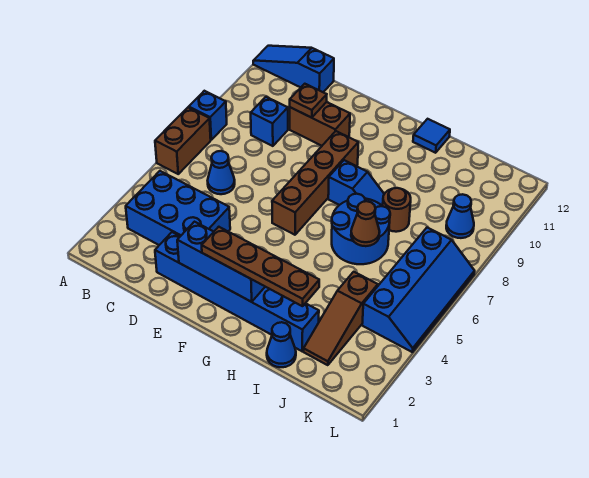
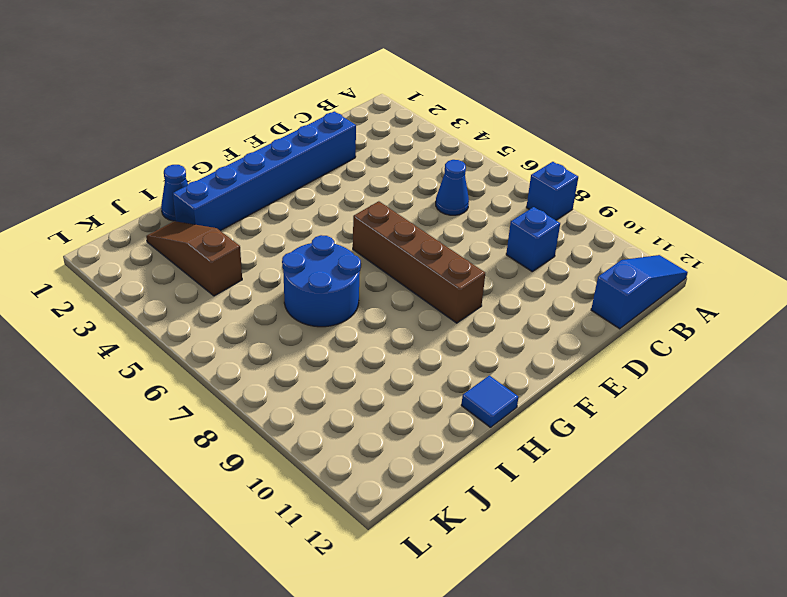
none -> brown 1x2 brick [155,107,211,174]
none -> blue 2x3 brick [126,171,230,245]
none -> brown 1x2 brick [290,102,350,146]

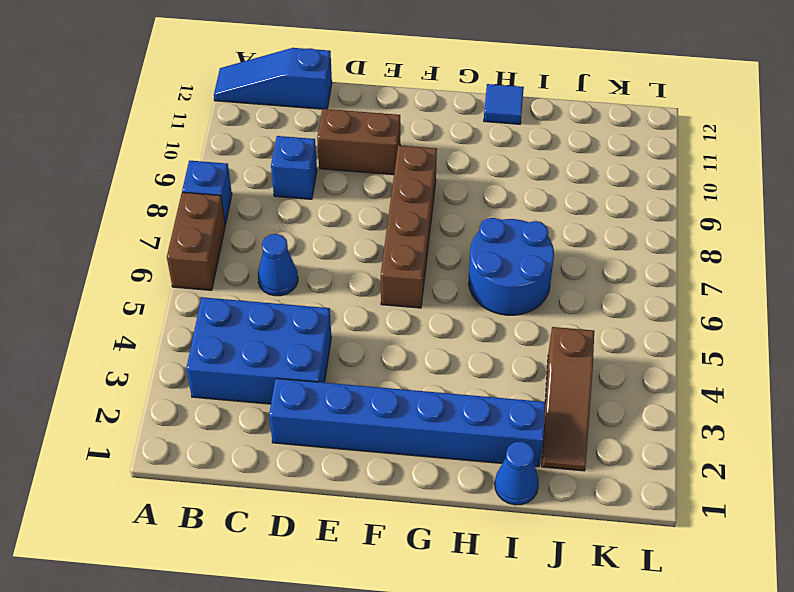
none -> blue 1x2 slope [328,160,384,206]
none -> brown 1x1 round brick [383,188,411,232]
none -> blue 2x4 slope [362,228,475,352]

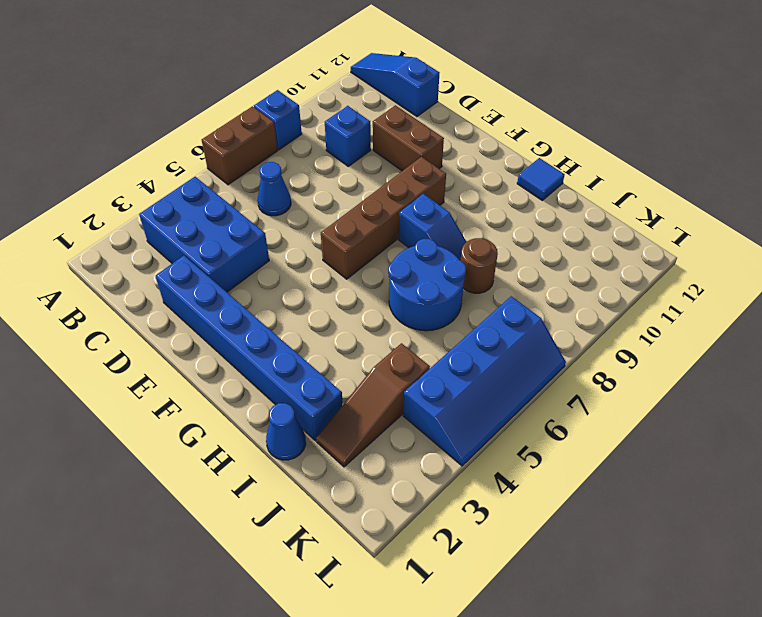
none -> blue 1x1 cone [446,194,474,238]
none -> brown 1x1 plate [290,84,327,118]
none -> blue 1x3 brick [177,222,265,302]

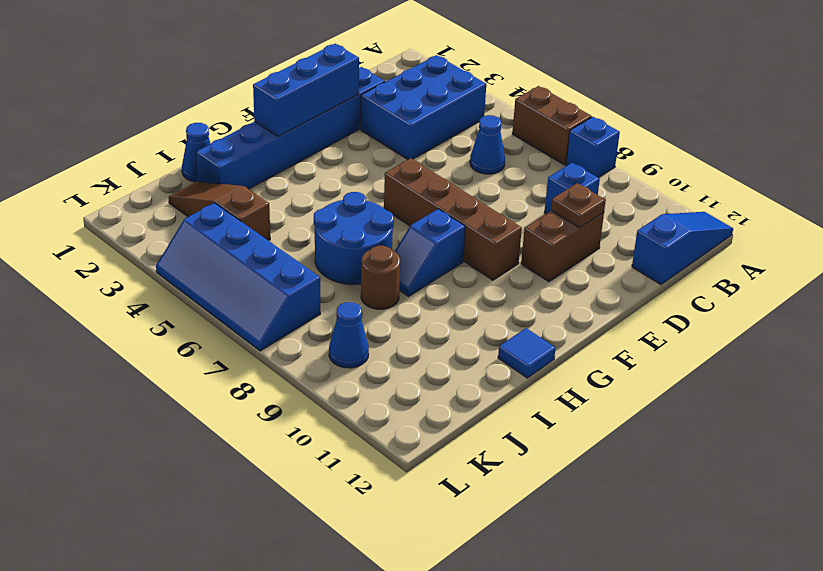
none -> brown 1x1 cone [351,201,380,246]
none -> brown 1x4 plate [202,227,319,306]

